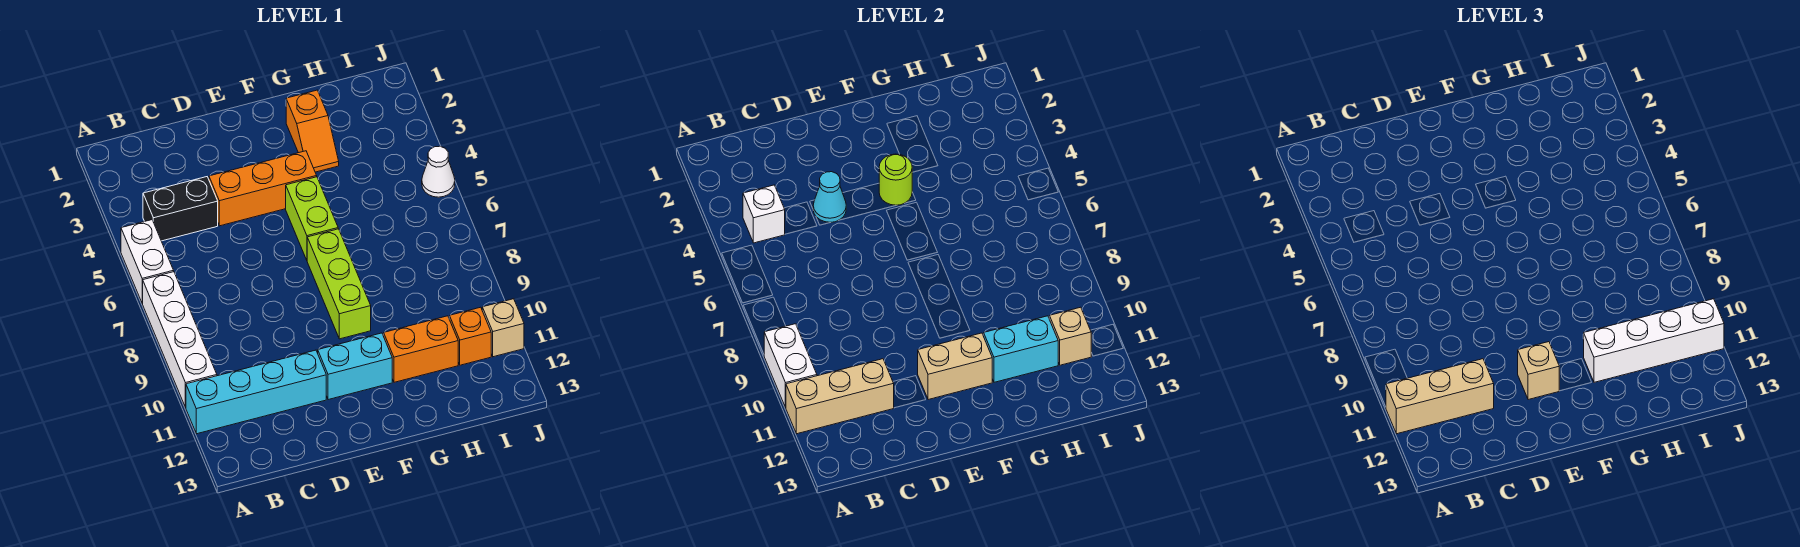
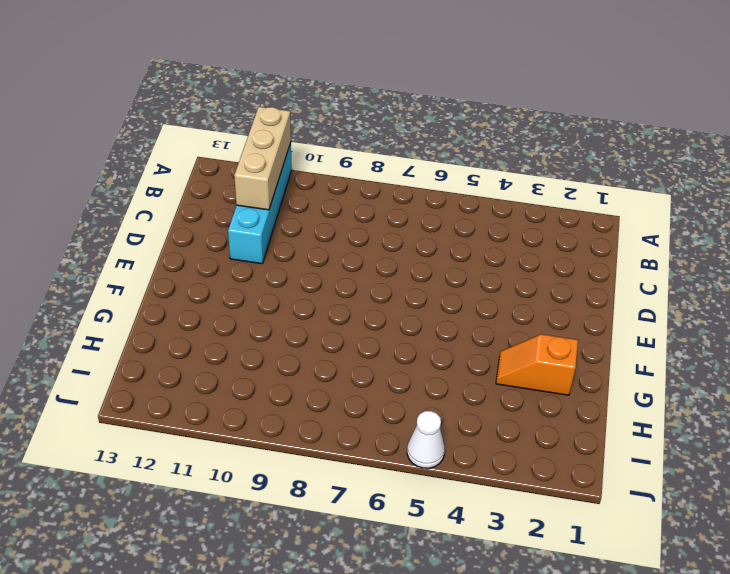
none -> white 1x2 brick [121,220,174,303]
none -> white 1x4 brick [142,272,217,408]
none -> black 1x2 brick [143,177,218,241]

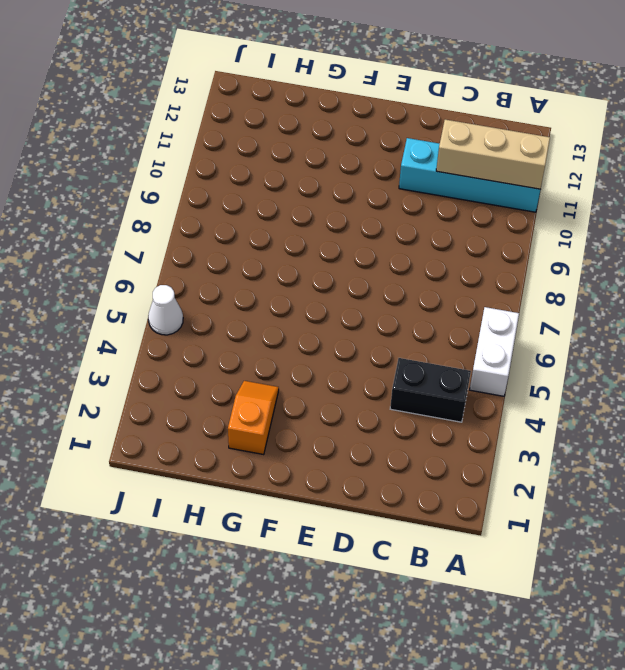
none -> white 1x4 brick [142,272,217,408]
none -> orange 1x3 brick [209,151,317,226]
none -> cyan 1x2 brick [318,333,392,400]

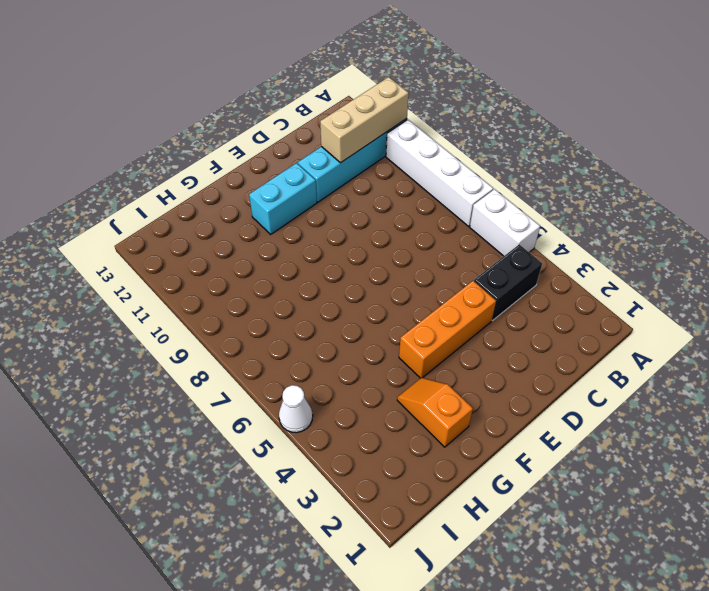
none -> lime 1x2 brick [286,177,338,260]
none -> lime 1x3 brick [307,229,371,339]
none -> orange 1x2 brick [383,316,458,382]

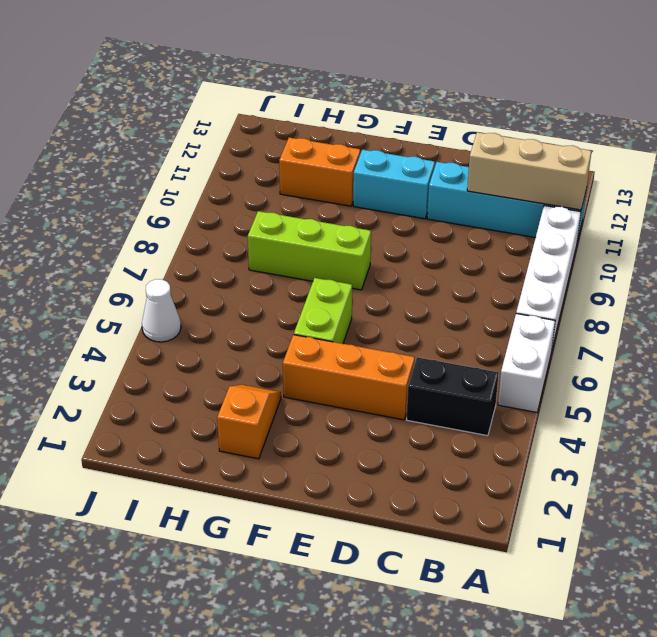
lime 1x3 brick [248,211,371,290] -> lime 1x3 brick turned to [307,229,371,339]
none -> orange 1x1 brick [450,307,491,365]
none -> tan 1x1 brick [482,299,524,357]
none -> white 1x2 brick [764,324,817,408]

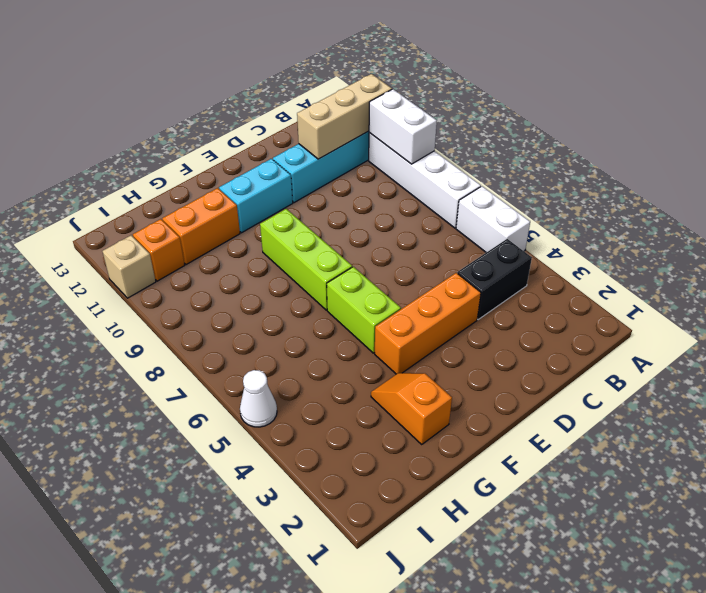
none -> white 1x1 brick [743,185,785,243]
none -> cyan 1x1 cone [813,172,846,222]
none -> tan 1x2 brick [918,333,992,400]

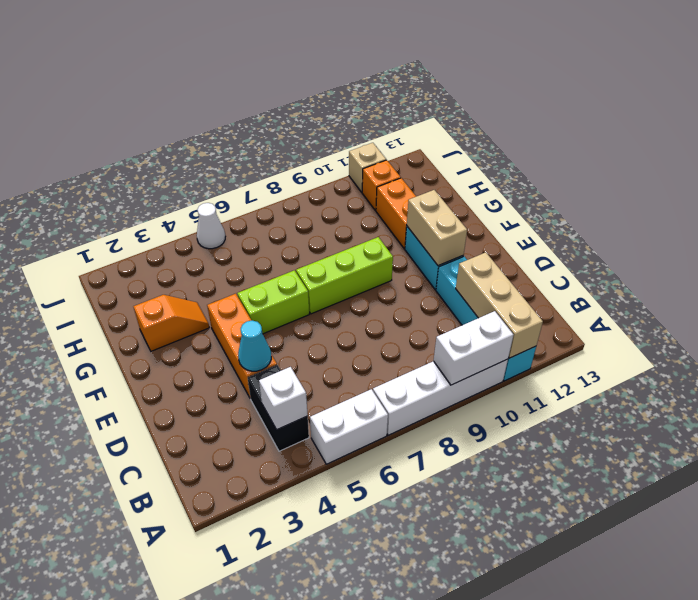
none -> lime 1x1 round brick [879,154,912,206]
none -> cyan 1x2 brick [983,316,1058,382]
none -> tan 1x1 brick [1050,307,1091,365]

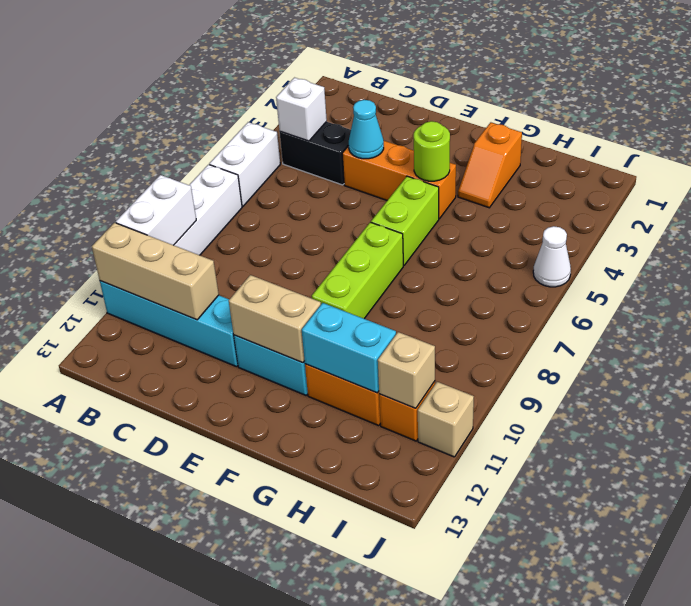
none -> tan 1x3 brick [1386,359,1494,434]
none -> tan 1x1 brick [1518,342,1559,400]
none -> white 1x4 brick [1583,299,1724,382]

